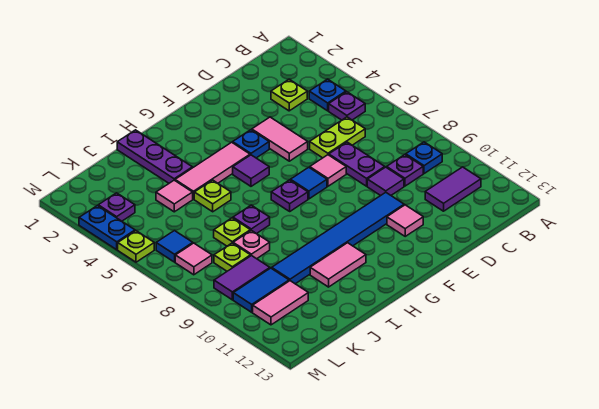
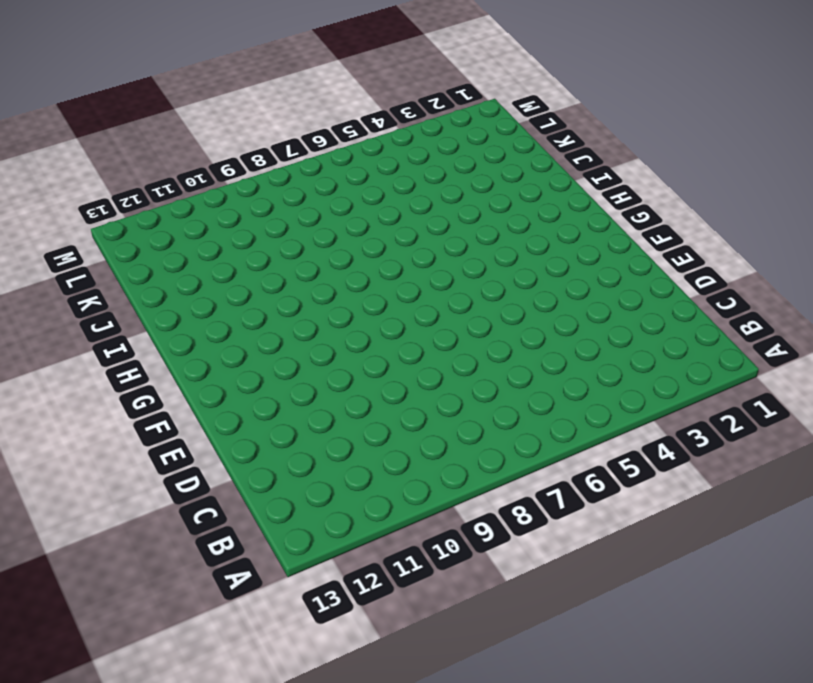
none -> blue 1x1 plate [309,79,346,111]
none -> purple 1x1 plate [329,92,365,120]
none -> blue 1x1 plate [406,142,442,174]
none -> purple 1x2 tile [425,167,481,211]

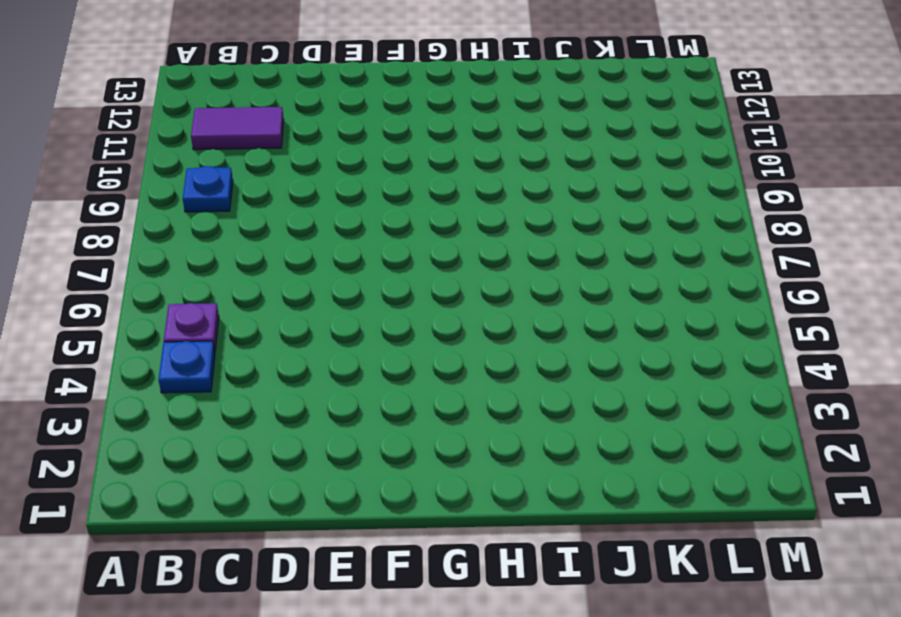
none -> lime 1x1 plate [271,79,307,111]
none -> lime 1x2 plate [310,117,365,158]
none -> purple 1x1 plate [387,155,423,186]
none -> purple 1x2 plate [329,142,385,186]

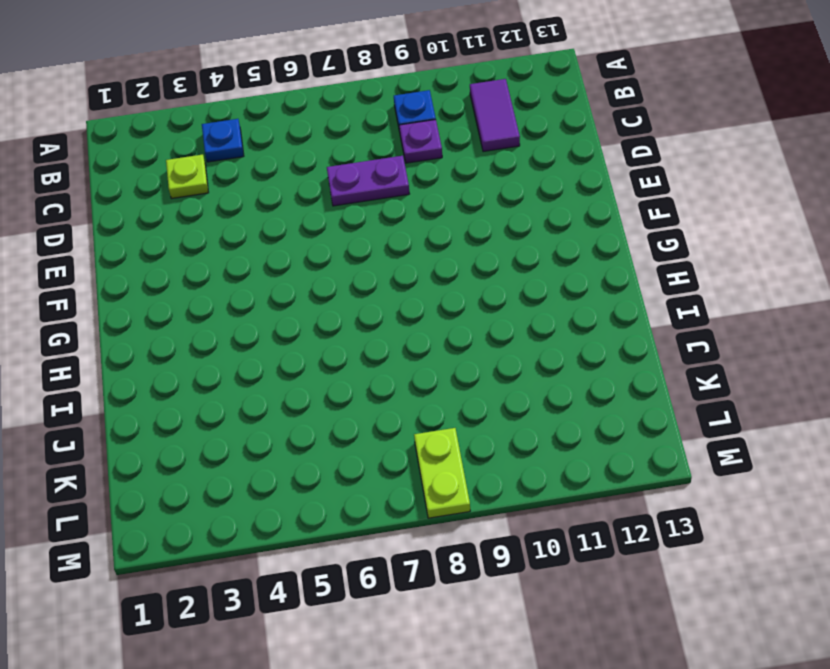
lime 1x2 plate [414,428,470,518] -> lime 1x2 plate moved to [310,117,365,158]
none -> purple 1x1 plate [329,92,365,120]
none -> purple 1x1 tile [367,167,404,196]
none -> pink 1x2 tile [252,117,308,161]
none -> pink 1x1 tile [309,155,346,186]

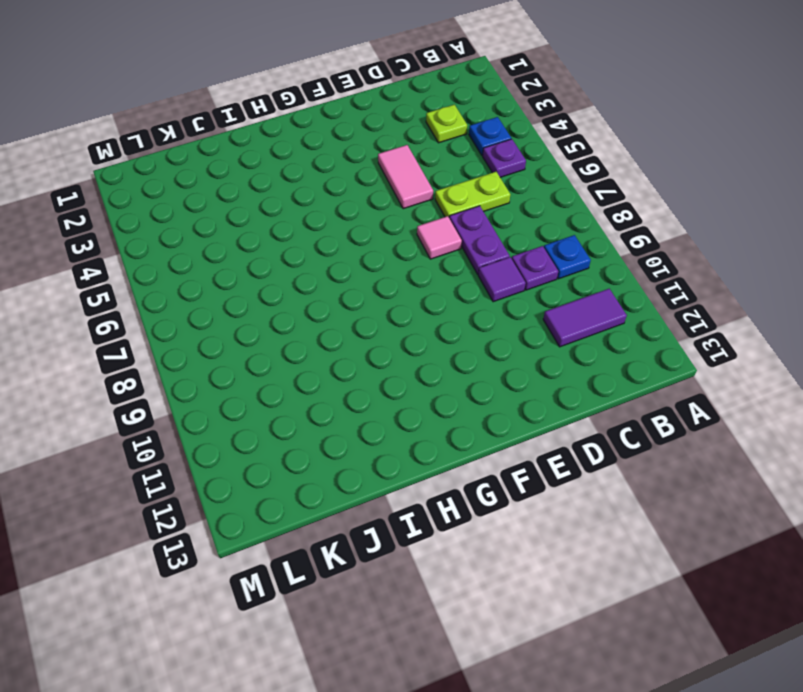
none -> blue 1x6 tile [272,192,404,284]
none -> pink 1x1 tile [387,205,423,236]
none -> blue 1x1 plate [232,130,269,158]
none -> blue 1x1 tile [291,167,327,199]

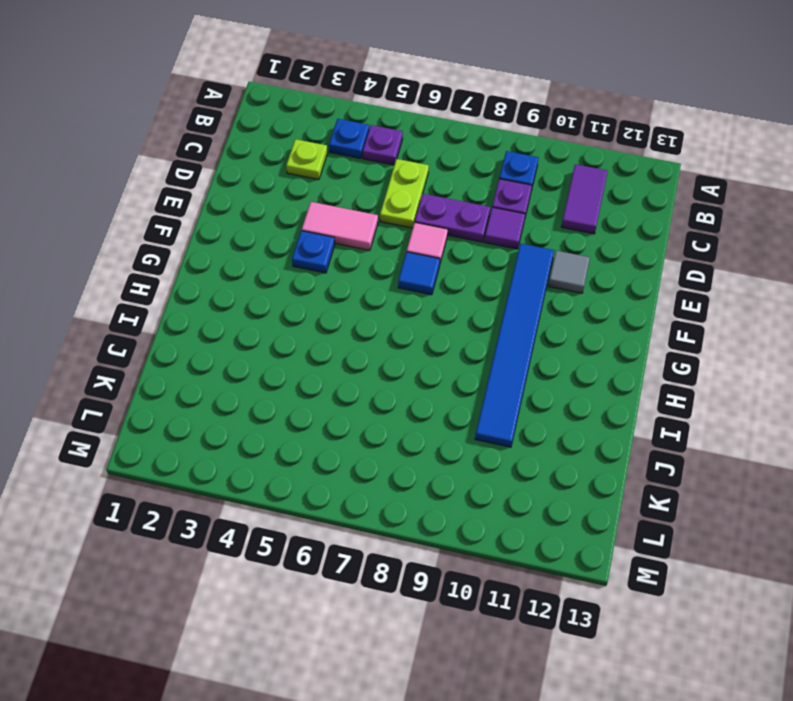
grey 1x1 tile [549,251,590,293] -> pink 1x1 tile [387,205,423,236]
none -> pink 1x3 tile [175,142,250,199]
none -> purple 1x1 tile [233,155,269,186]
none -> purple 1x1 plate [271,180,308,211]
none -> pink 1x2 tile [310,243,366,287]

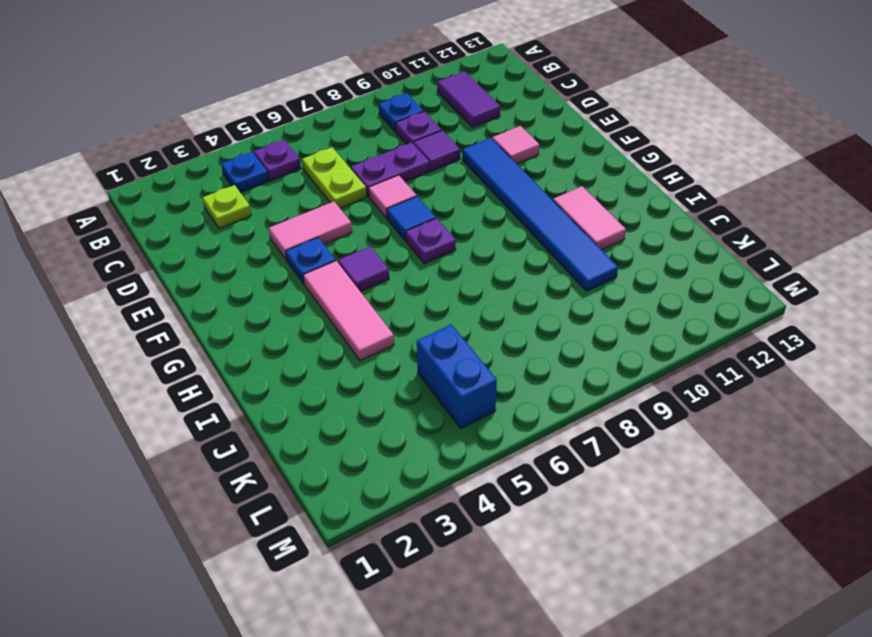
blue 1x2 brick [417,324,497,428] -> none
none -> purple 1x3 plate [117,130,192,183]
none -> lime 1x1 plate [194,180,231,212]
none -> purple 1x1 plate [233,205,270,234]
none -> pink 1x1 tile [156,180,193,212]

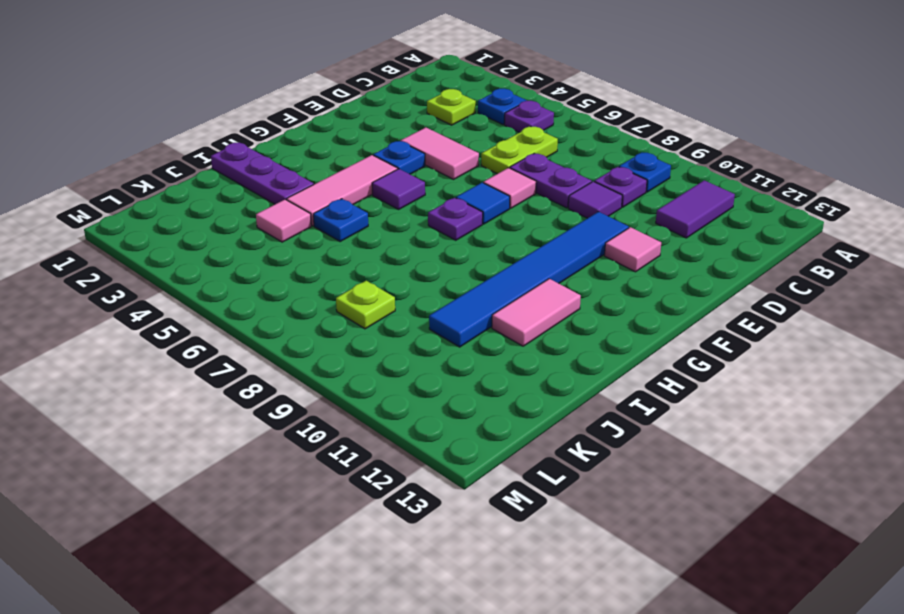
blue 1x1 plate [313,199,368,242] -> lime 1x1 plate [194,180,231,212]
none -> purple 1x1 plate [233,205,270,234]
none -> lime 1x1 plate [214,218,250,246]
none -> pink 1x1 plate [233,230,270,259]
none -> purple 1x2 tile [214,255,270,300]

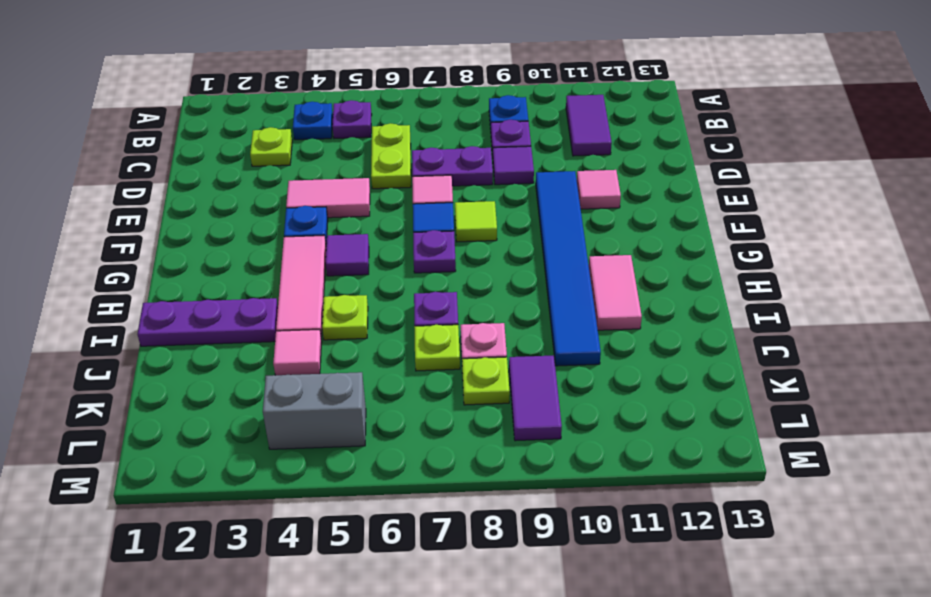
lime 1x1 tile [455,201,497,242] -> none
grey 1x2 brick [263,372,366,449] -> none
none -> blue 1x2 tile [233,268,289,312]
none -> pink 1x2 tile [253,281,308,325]
none -> purple 1x1 plate [98,193,135,221]
none -> blue 1x1 tile [156,230,193,262]

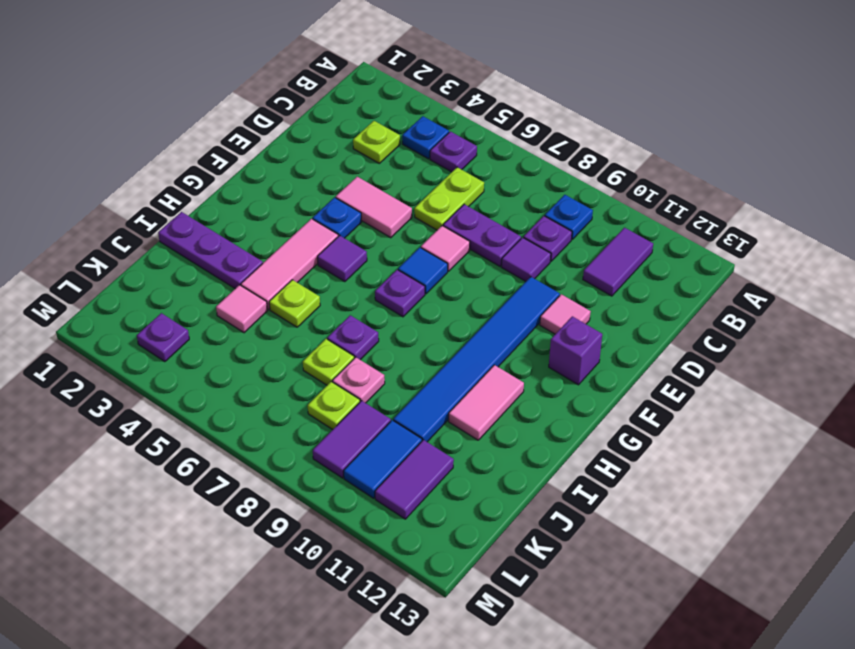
purple 1x1 brick [549,316,602,385] -> none
purple 1x2 tile [375,440,454,519] -> pink 1x2 tile [253,281,308,325]
none -> blue 1x1 tile [156,230,193,262]
none -> pink 1x1 tile [175,243,212,275]
none -> blue 1x2 plate [79,206,135,250]
none -> lime 1x1 plate [118,231,154,262]

